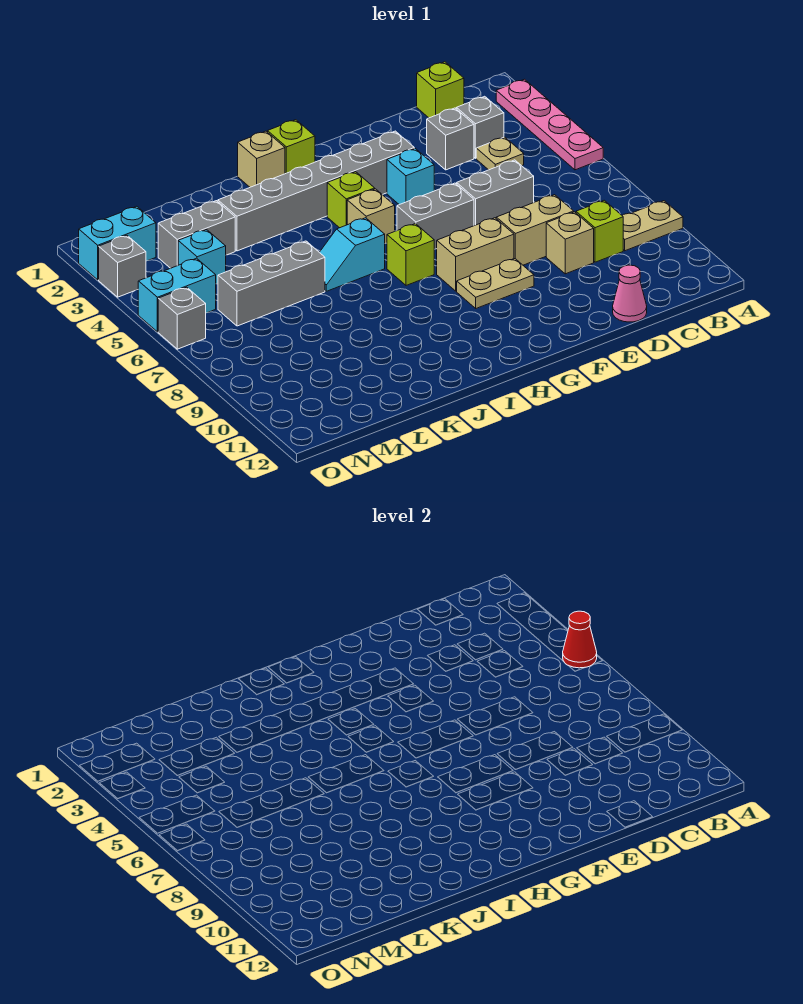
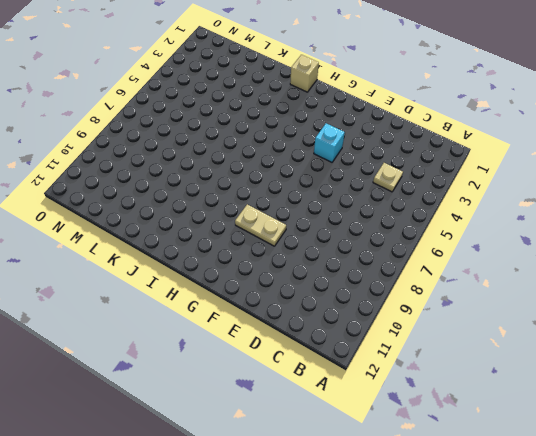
none -> pink 1x4 plate [496,79,603,170]
none -> tan 1x2 plate [622,201,683,251]
none -> lime 1x1 brick [417,62,464,118]
none -> grey 1x1 brick [456,96,504,158]

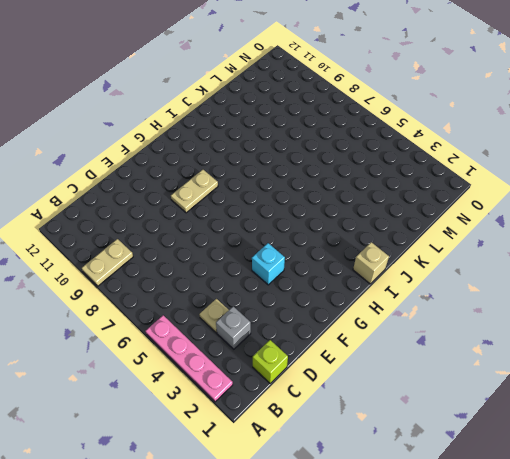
none -> lime 1x1 brick [576,200,623,262]
none -> grey 1x1 brick [427,108,474,170]
none -> grey 1x2 brick [457,160,534,226]
none -> tan 1x2 brick [496,195,574,265]

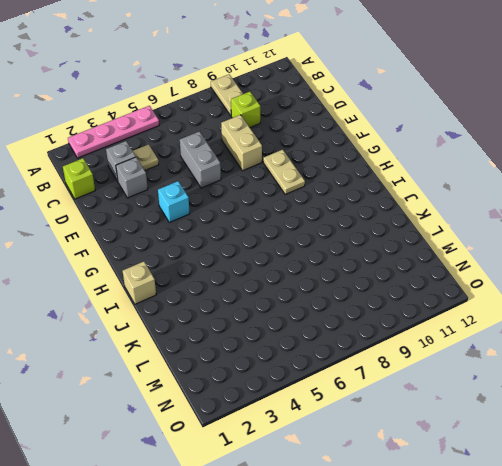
none -> tan 1x1 brick [546,212,594,274]
none -> pink 1x1 cone [613,265,647,322]
none -> grey 1x6 brick [218,131,414,251]
none -> grey 1x2 brick [397,183,474,249]

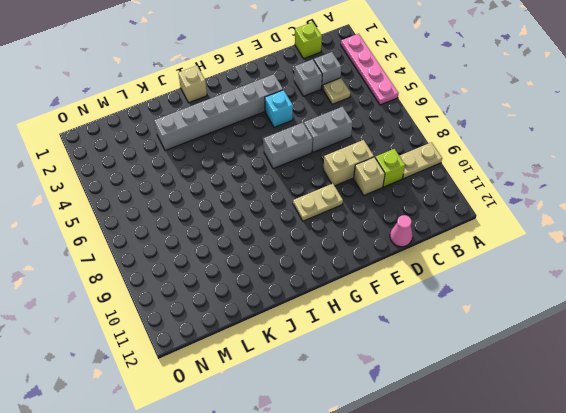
none -> tan 1x2 brick [437,218,514,291]
none -> lime 1x1 brick [268,120,315,174]
none -> lime 1x1 brick [327,172,375,228]
none -> tan 1x1 brick [347,189,395,243]

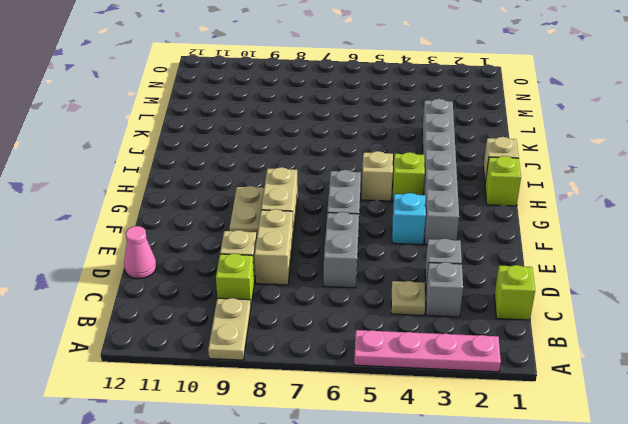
none -> lime 1x1 brick [387,224,434,285]
none -> cyan 1x2 slope [319,218,385,291]
none -> grey 1x3 brick [218,241,325,326]
none -> grey 1x2 brick [158,201,235,268]

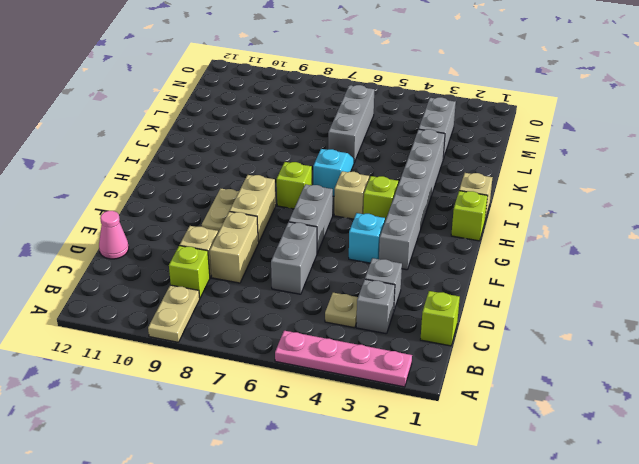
none -> cyan 1x1 brick [178,230,226,284]
none -> cyan 1x2 brick [79,206,156,280]
none -> cyan 1x2 brick [138,258,216,332]
none -> grey 1x1 brick [99,235,146,297]

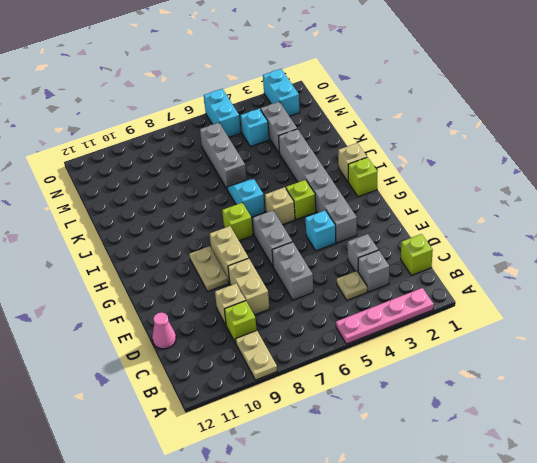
none -> grey 1x1 brick [99,235,146,297]
none -> grey 1x1 brick [158,287,206,349]
none -> red 1x1 cone [563,611,597,668]

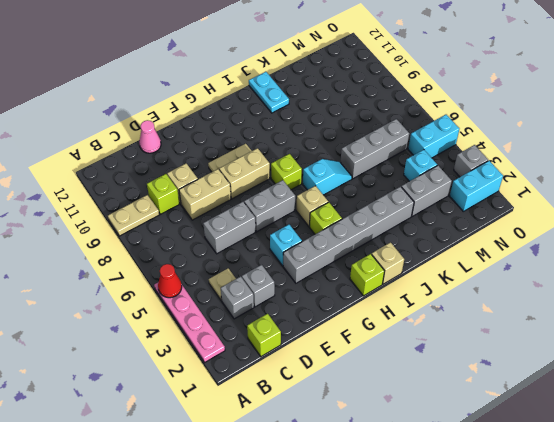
cyan 1x2 plate [249,72,289,113] -> none
none -> grey 1x1 brick [158,287,206,349]

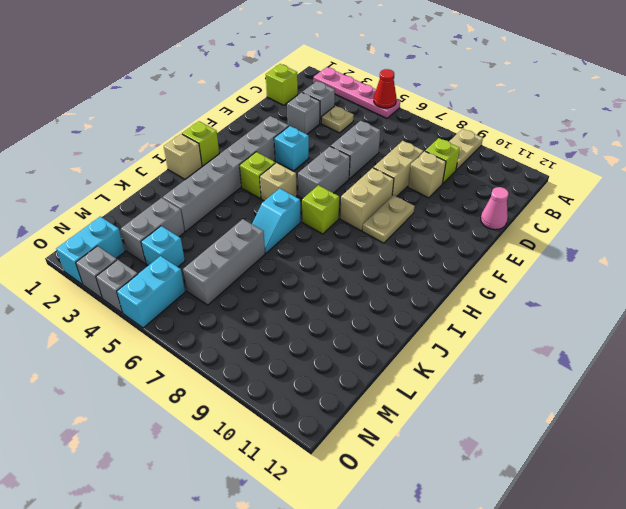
grey 1x1 brick [96,260,138,313] -> grey 1x1 brick moved to [158,287,206,349]

